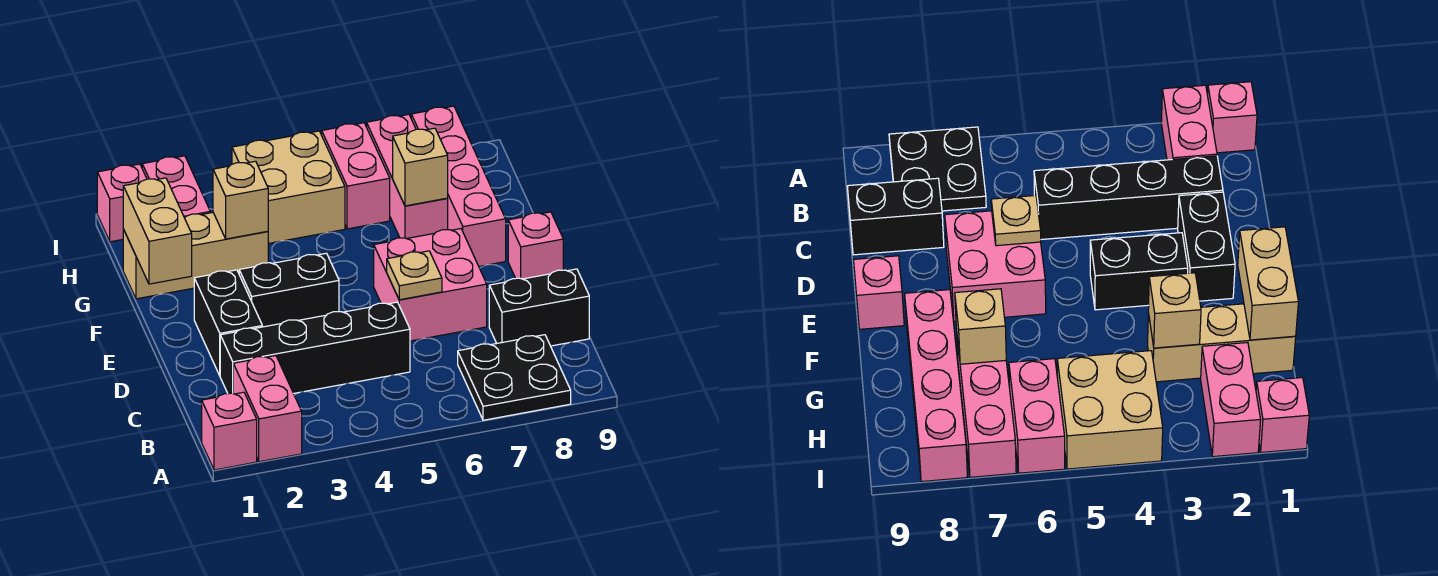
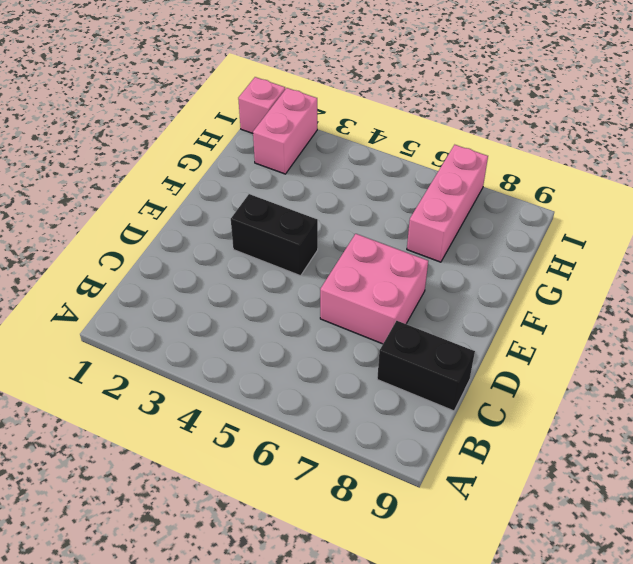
none -> pink 1x1 brick [202,392,257,470]
none -> pink 1x2 brick [233,356,302,462]
none -> black 2x2 plate [458,335,571,420]

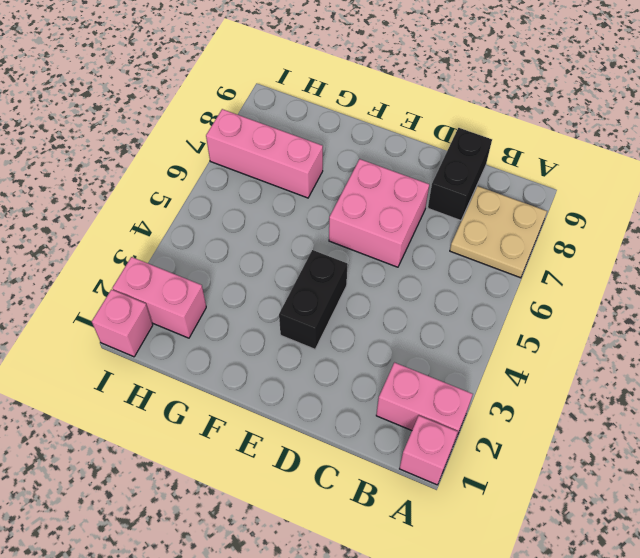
tan 2x2 plate [450,186,547,278] -> black 2x2 plate [458,335,571,420]
none -> black 1x4 brick [220,302,410,394]
none -> black 1x2 brick [194,270,262,375]
none -> pink 1x1 brick [508,212,563,279]

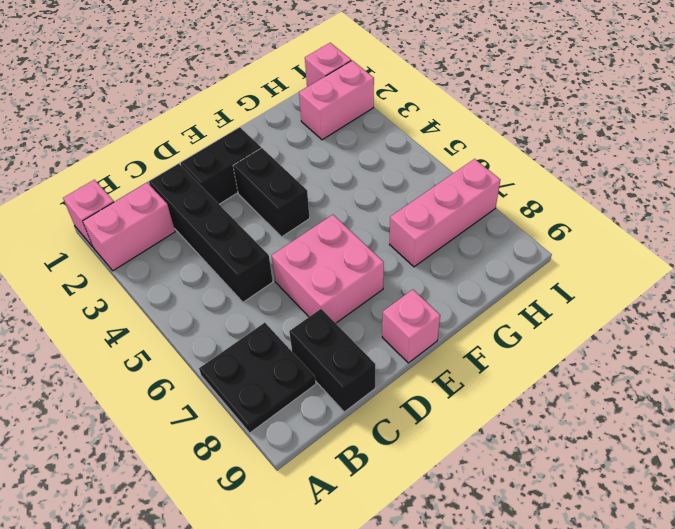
none -> pink 1x4 brick [411,106,506,266]
none -> tan 1x3 brick [123,213,268,299]
none -> tan 2x2 brick [232,131,345,244]

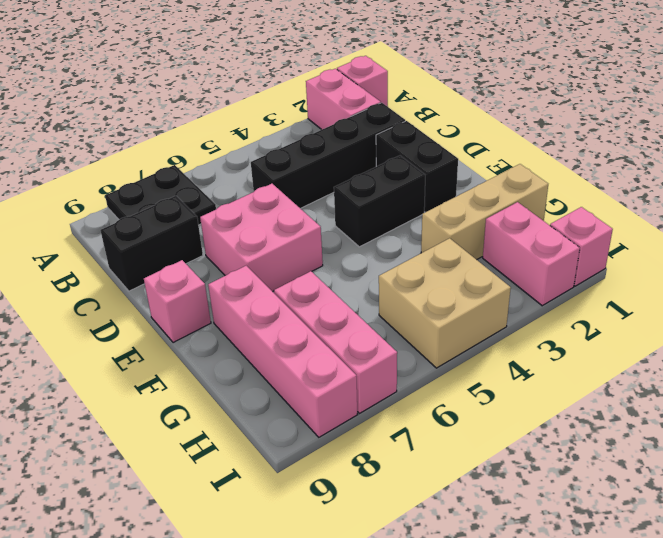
none -> pink 1x2 brick [322,123,390,229]
none -> tan 1x1 plate [387,251,442,300]
none -> tan 1x2 brick [123,178,192,284]

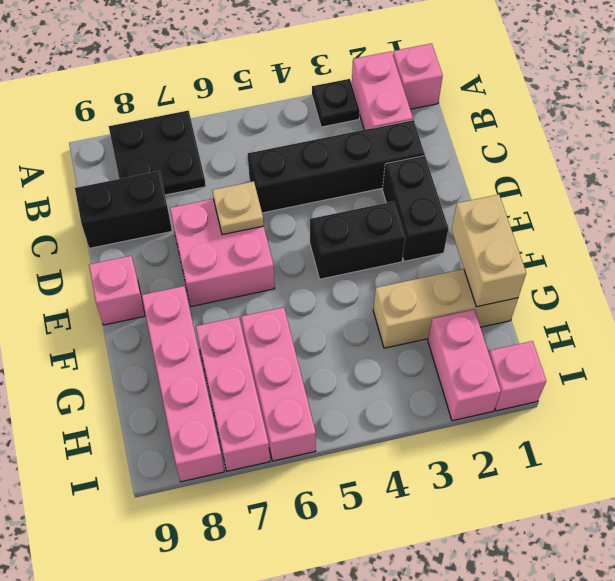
black 1x1 plate [312,79,360,127] -> none
pink 1x3 brick [241,307,316,461] -> pink 1x2 brick [322,123,390,229]
none -> tan 2x2 brick [232,131,345,244]
none -> tan 1x1 brick [213,161,268,239]
none -> tan 1x1 brick [393,128,448,206]

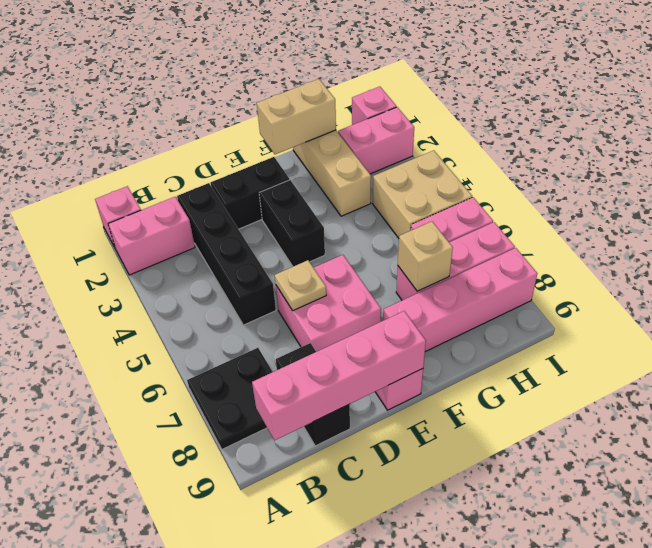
pink 1x4 brick [252,311,426,441] -> none
none -> tan 1x1 brick [213,161,268,239]

